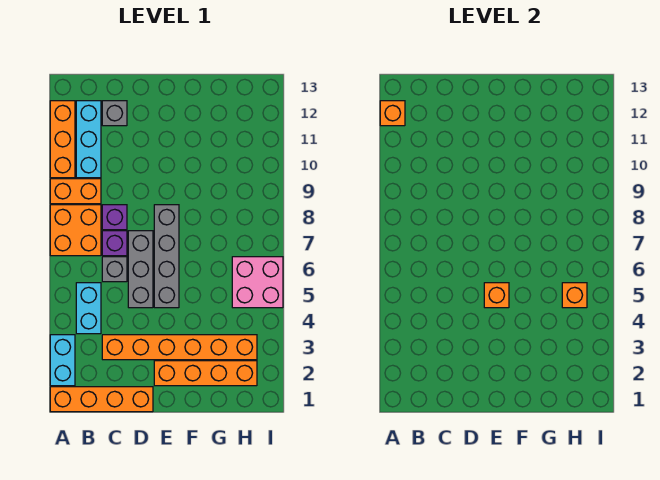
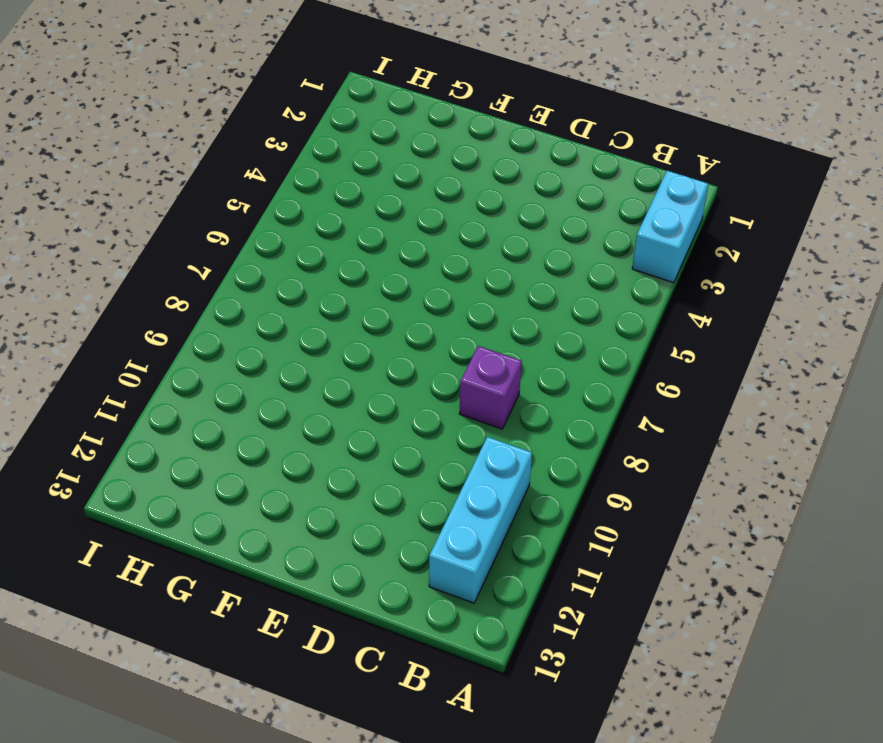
none -> orange 1x4 brick [50,387,153,412]
none -> orange 2x2 brick [50,205,101,256]
none -> orange 1x2 brick [50,179,101,204]

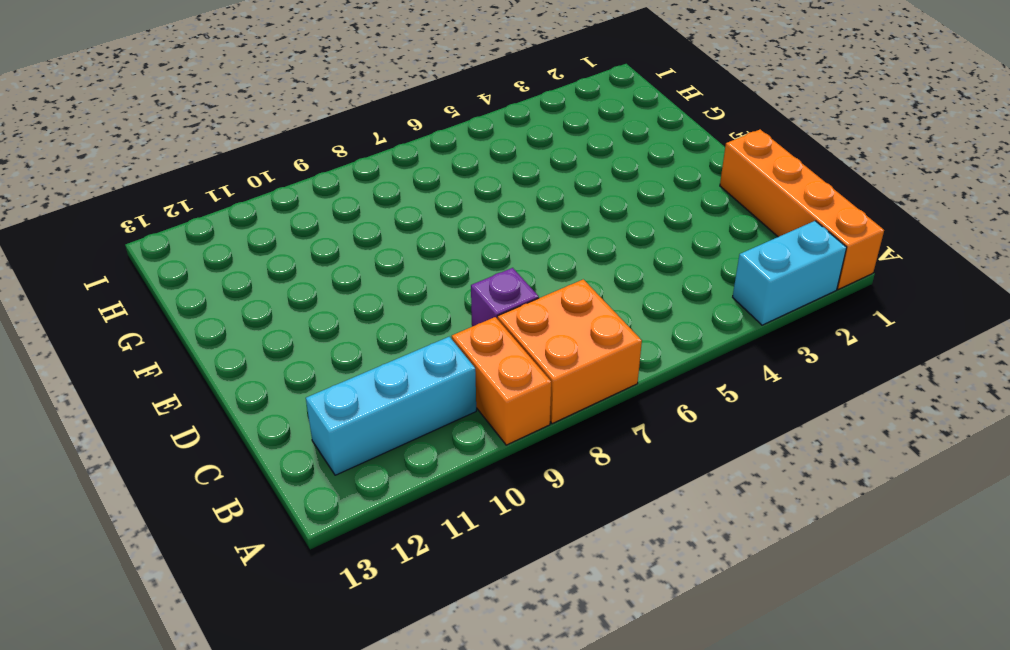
none -> orange 1x3 brick [50,101,75,178]
none -> cyan 1x2 brick [76,283,101,334]
none -> orange 1x6 brick [102,335,257,360]

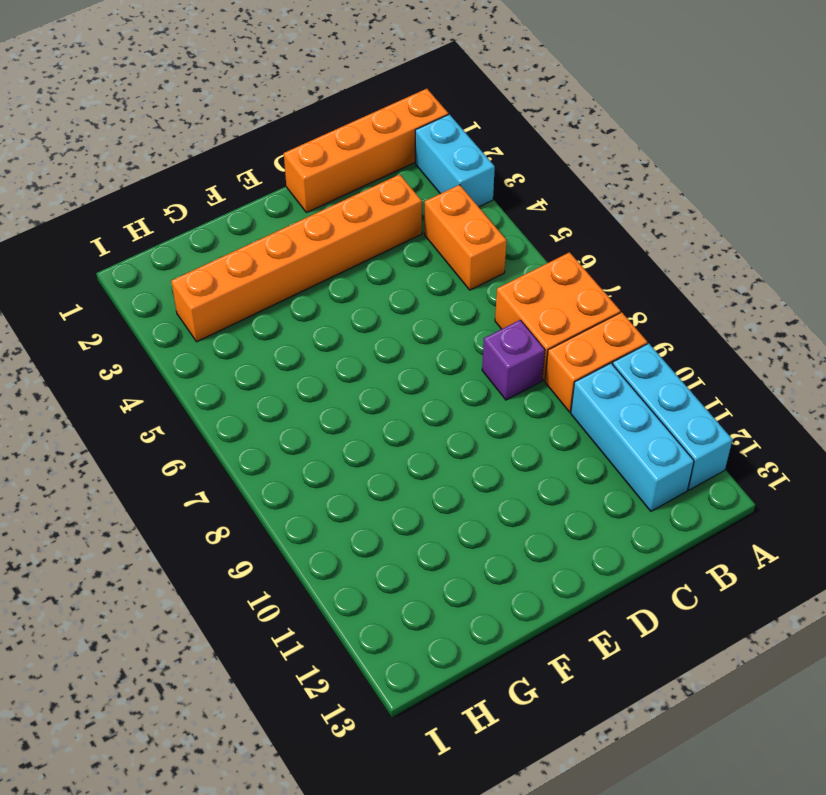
cyan 1x3 brick [613,343,732,490] -> orange 1x3 brick [50,101,75,178]
orange 1x2 brick [424,185,507,290] -> cyan 1x2 brick [76,283,101,334]
none -> grey 1x1 brick [102,257,127,282]
none -> purple 1x1 brick [102,231,127,256]
none -> grey 1x1 brick [102,101,127,126]

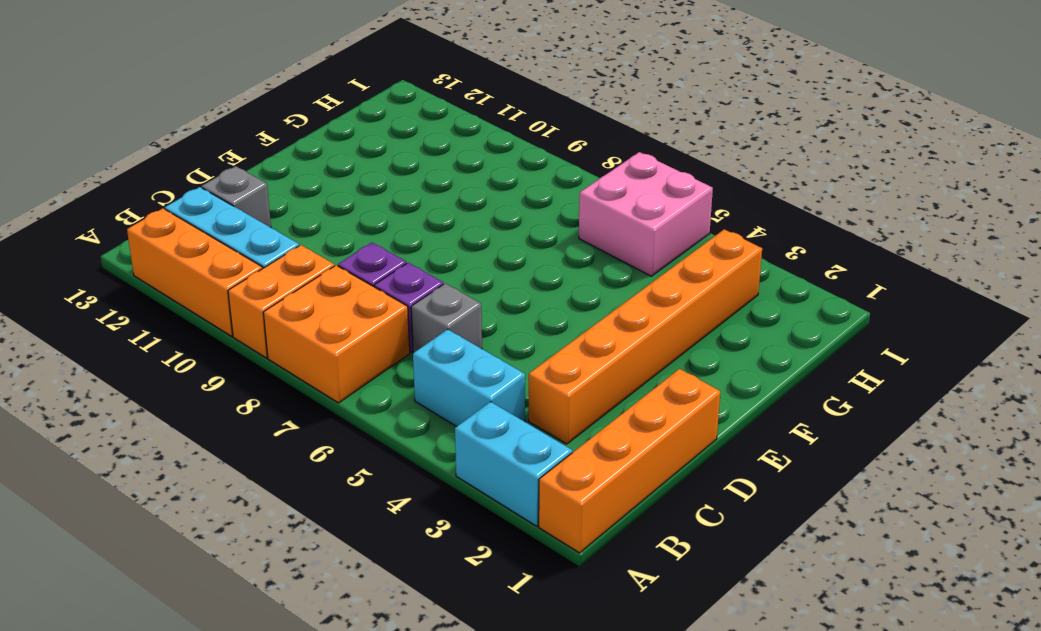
none -> grey 1x3 brick [128,231,153,308]
none -> orange 1x4 brick [154,361,257,386]
none -> grey 1x4 brick [154,205,179,308]

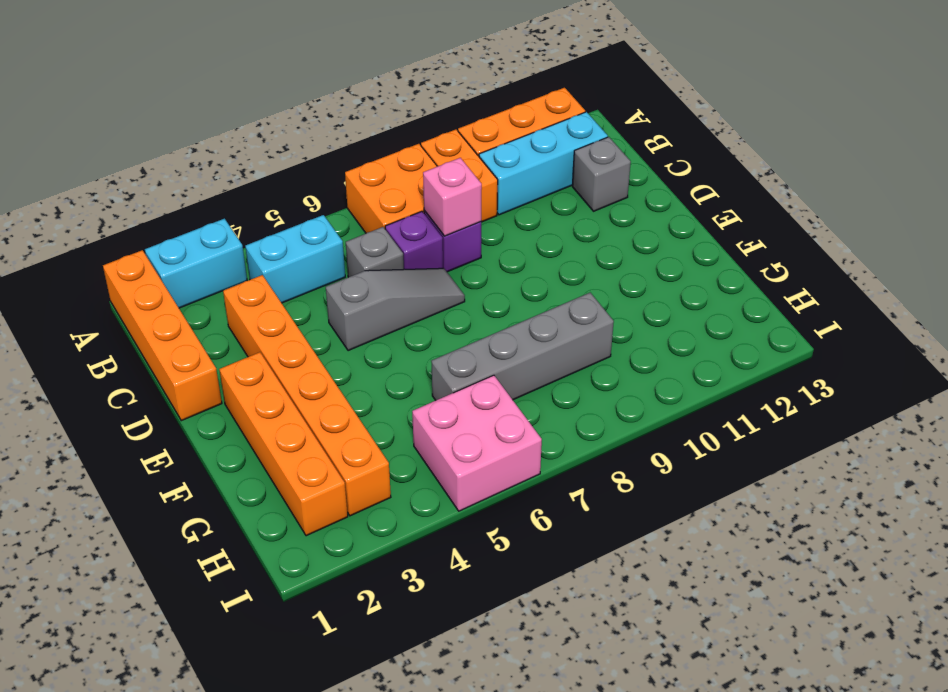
pink 1x1 brick [423,158,482,236] -> none
grey 1x3 slope [326,268,465,351] -> grey 1x3 brick [128,231,153,308]
grey 1x4 brick [431,293,614,400] -> grey 1x4 brick moved to [154,205,179,308]
none -> orange 1x1 brick [380,101,405,126]
none -> orange 1x1 brick [484,283,509,308]
none -> orange 1x1 brick [562,283,587,308]

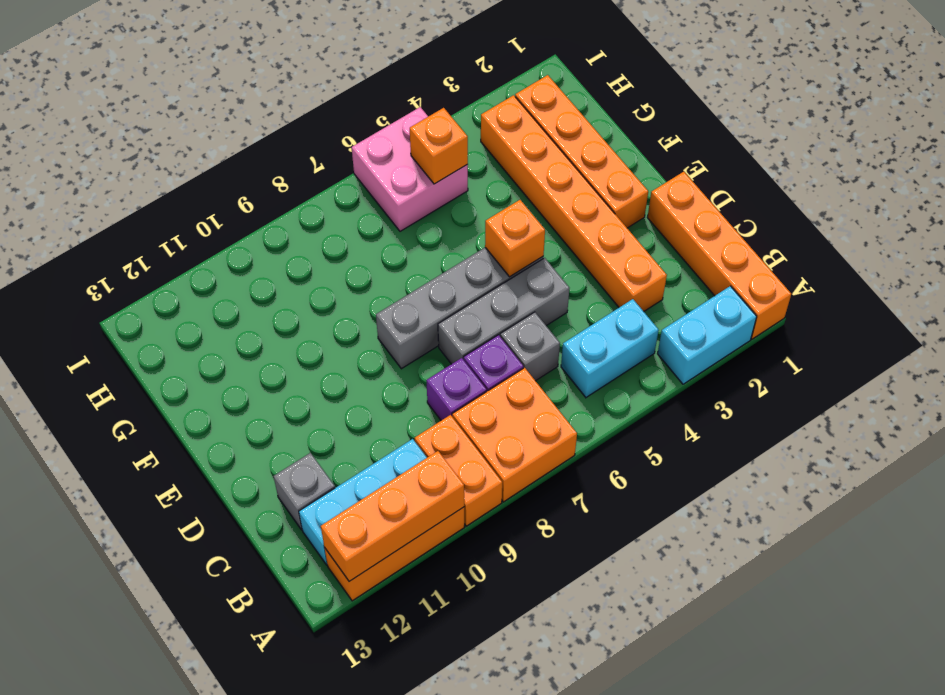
orange 1x3 brick [321,451,464,581] -> orange 1x1 brick [380,101,405,126]

